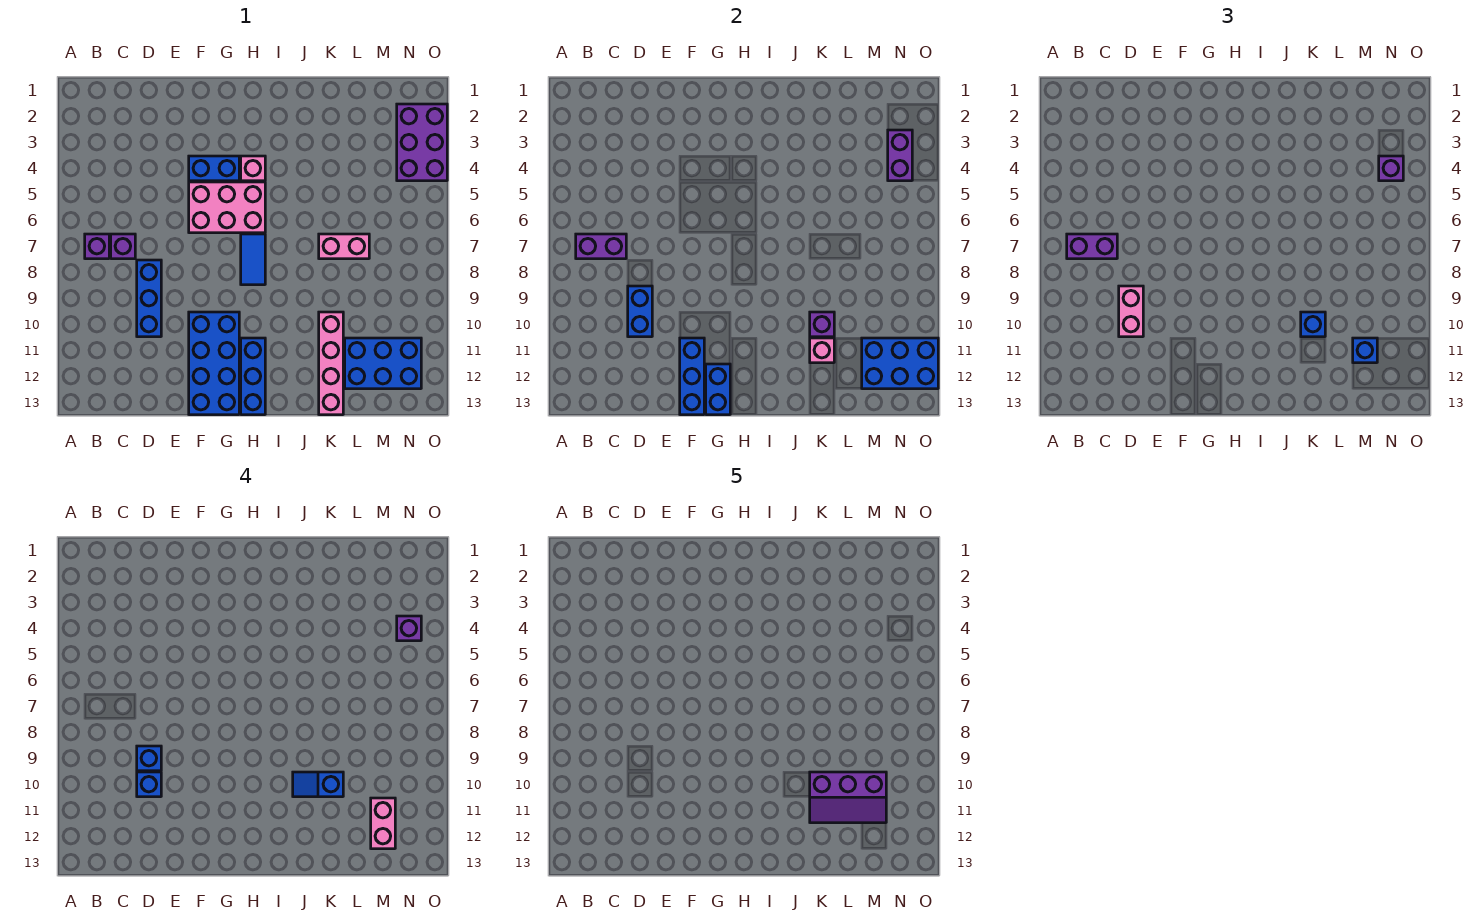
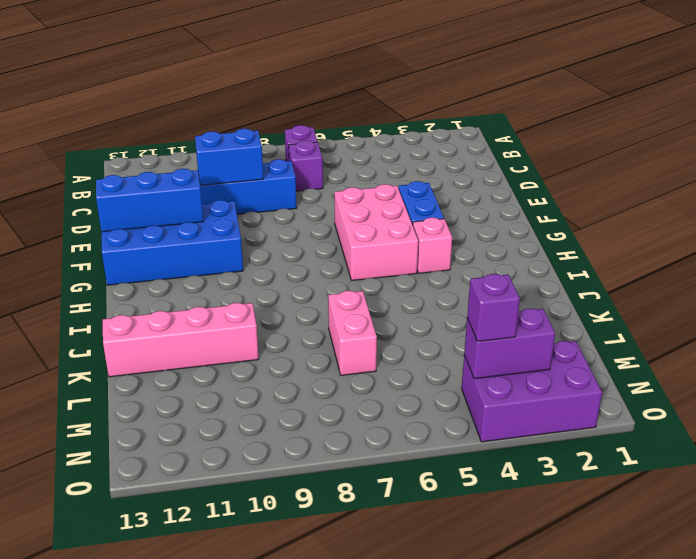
none -> blue 1x2 tile [241,234,265,285]
none -> blue 1x3 brick [241,338,265,415]
none -> blue 2x3 brick [345,338,421,389]
none -> purple 1x2 brick [576,234,626,259]

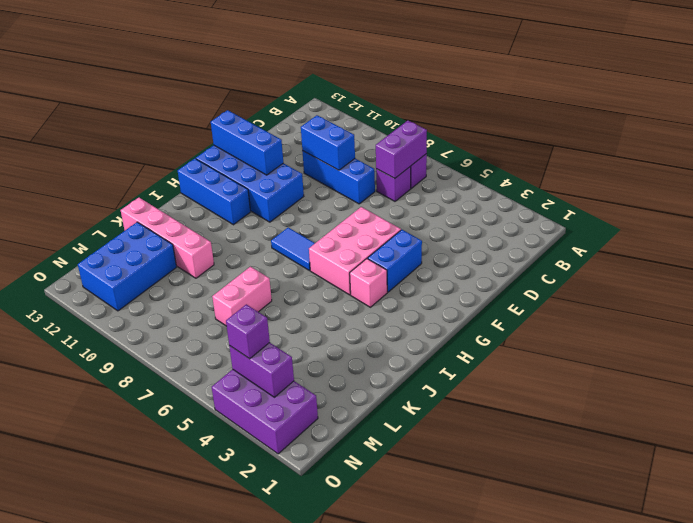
none -> blue 1x2 brick [706,364,730,415]
none -> purple 1x1 brick [810,312,834,337]
none -> pink 1x1 brick [810,338,834,363]
none -> blue 2x3 brick [862,338,938,389]

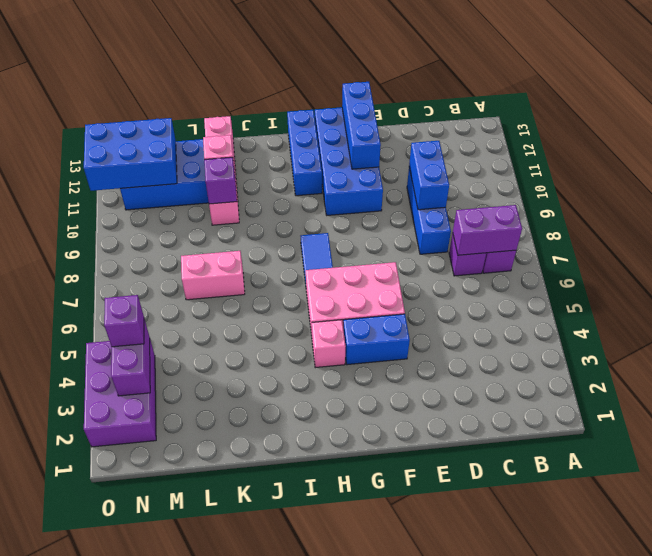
none -> blue 1x2 brick [706,364,730,415]
none -> purple 1x2 brick [1067,234,1117,259]
none -> pink 1x2 brick [1119,286,1143,337]
none -> blue 1x1 brick [1301,312,1325,337]

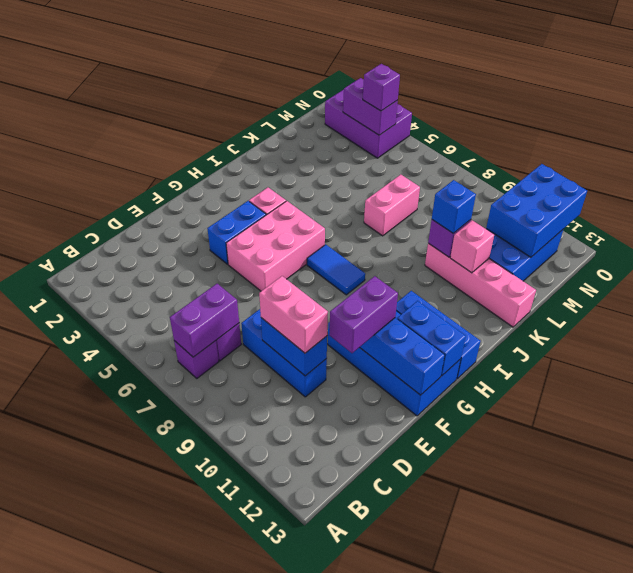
purple 1x2 brick [329,276,398,353] -> purple 1x2 brick moved to [1067,234,1117,259]
none -> blue 1x1 brick [1353,338,1377,363]
none -> blue 1x1 brick [137,746,161,771]
none -> blue 1x1 brick [137,772,161,797]
none -> blue 1x2 slope [293,772,343,797]

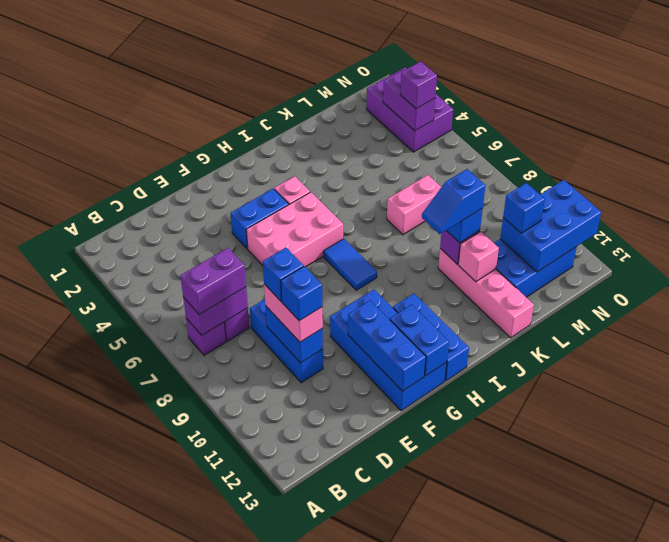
none -> pink 1x2 brick [371,798,395,849]
none -> purple 1x1 brick [397,616,421,641]
none -> purple 2x3 slope [810,772,886,823]

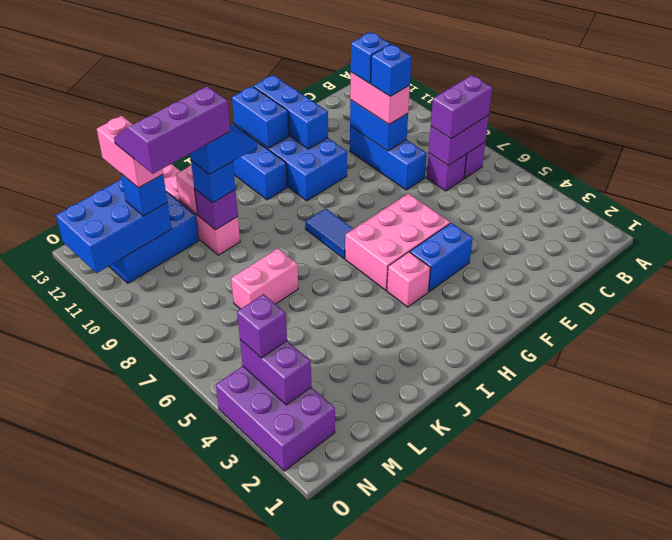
none -> purple 1x1 brick [397,616,421,641]

